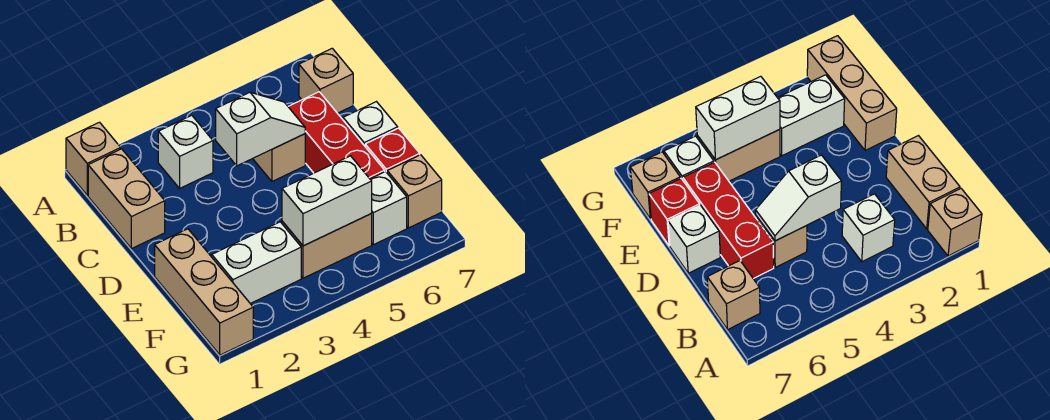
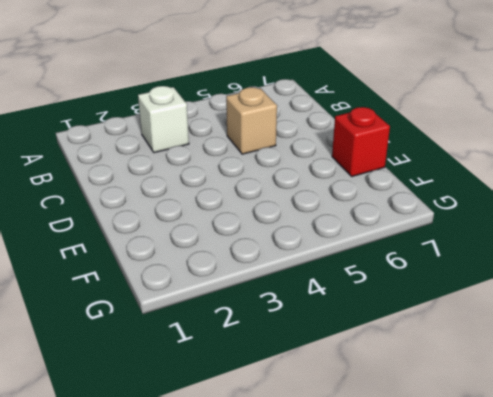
none -> tan 1x1 brick [66,122,121,195]
none -> tan 1x2 brick [88,149,165,249]
none -> tan 1x1 brick [299,48,353,113]

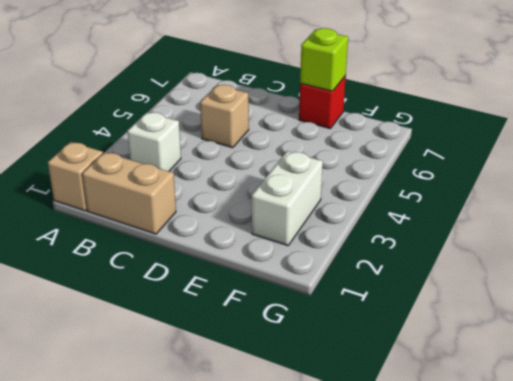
lime 1x1 brick [300,28,348,91] -> none
none -> tan 1x1 brick [299,48,353,113]
none -> red 1x3 brick [288,92,385,179]
none -> white 1x1 brick [343,102,398,146]

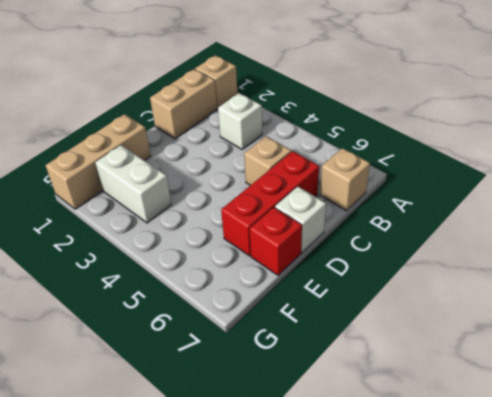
none -> tan 1x2 brick [282,214,372,278]
none -> white 1x1 brick [370,172,407,245]
none -> tan 1x1 brick [387,155,442,228]

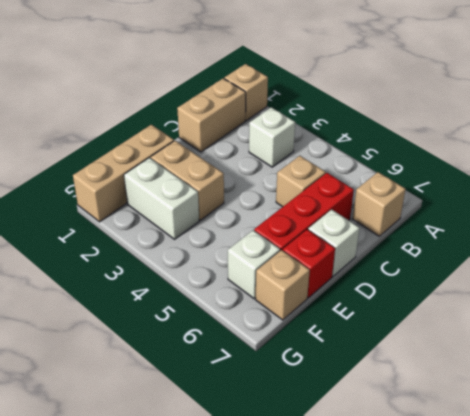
tan 1x2 brick [151,141,224,220] -> tan 1x2 brick moved to [282,214,372,278]
none -> white 1x2 slope [216,92,305,166]
none -> white 1x2 brick [282,156,372,246]

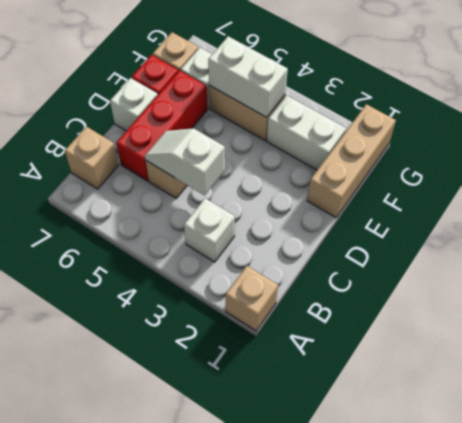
none -> tan 1x2 brick [88,149,165,249]

